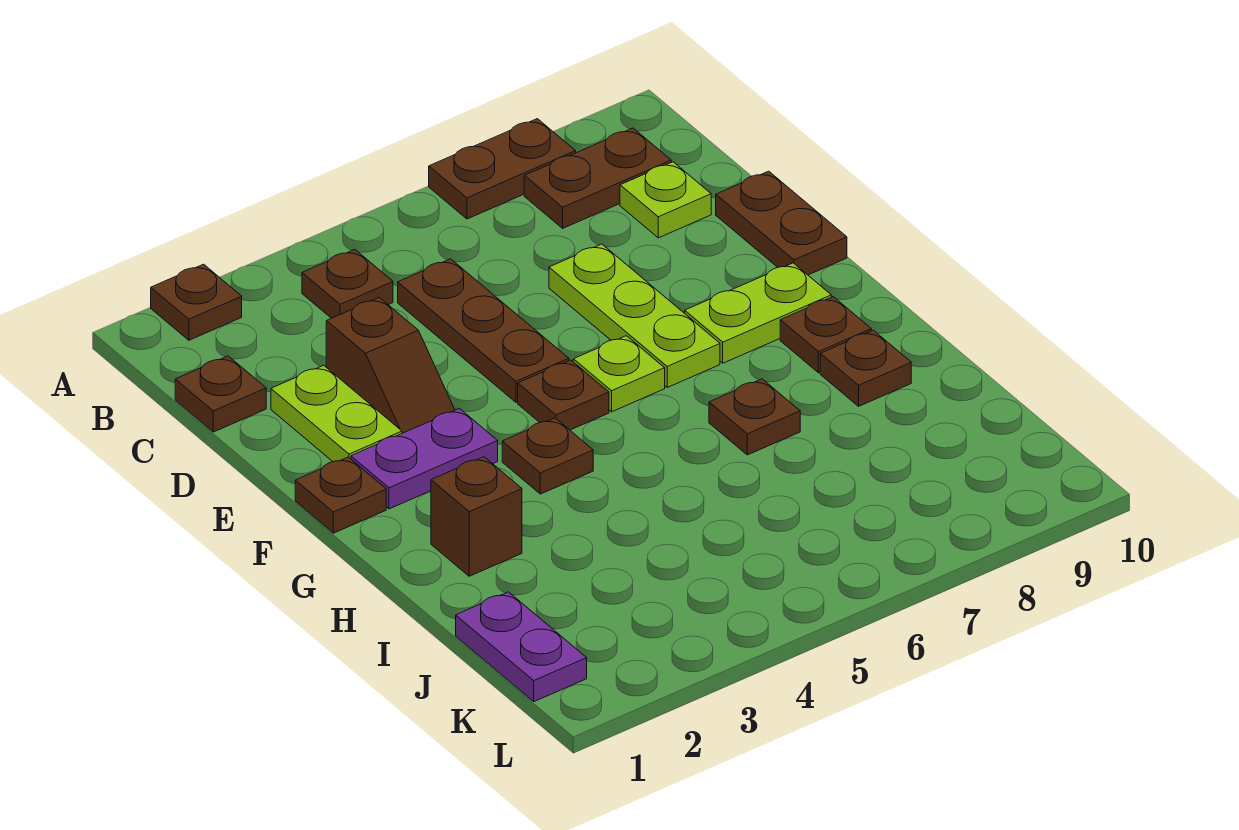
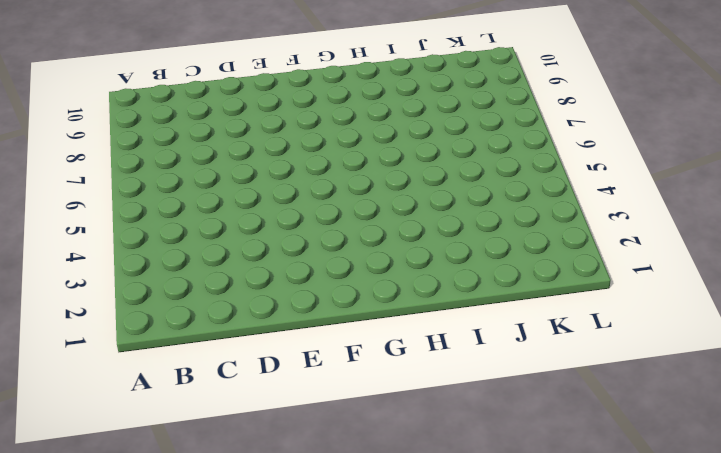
none -> brown 1x1 plate [151,264,242,340]
none -> brown 1x2 plate [429,119,576,219]
none -> brown 1x1 plate [302,250,393,318]

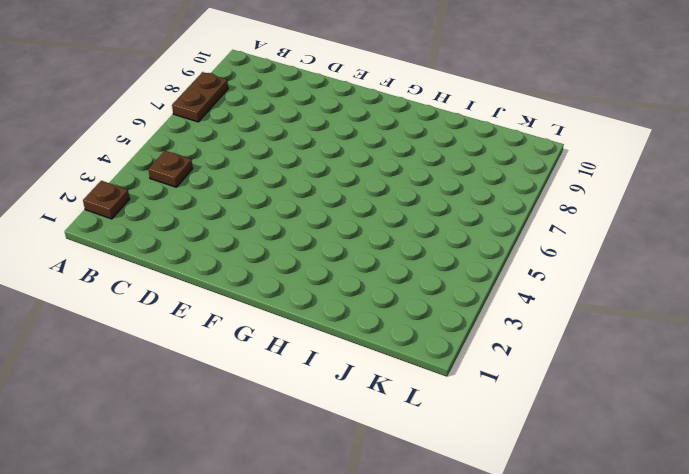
none -> brown 1x2 plate [524,128,671,228]
none -> brown 1x1 plate [175,356,266,432]
none -> brown 1x3 plate [398,259,569,402]

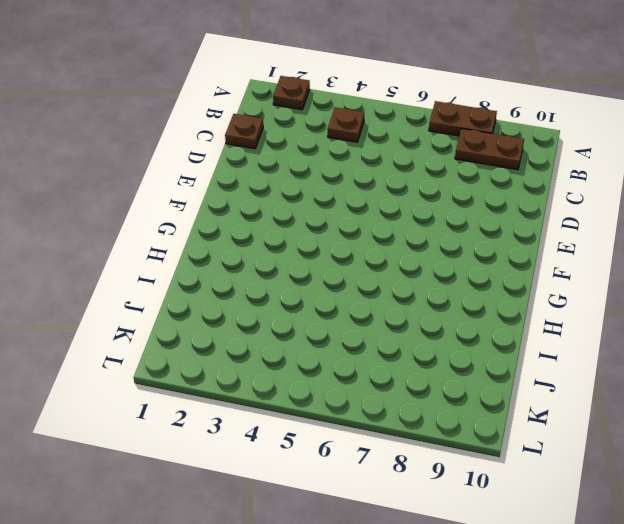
none -> brown 1x3 plate [398,259,569,402]
none -> lime 1x1 plate [620,162,711,238]
none -> lime 1x2 plate [271,365,402,462]

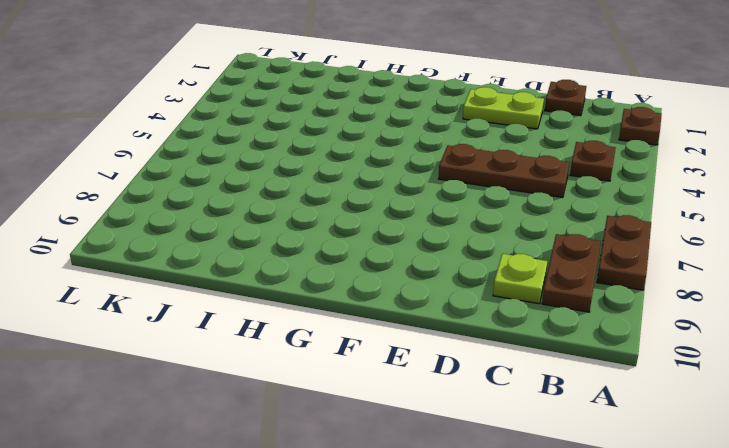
none -> brown 1x2 slope [326,298,455,433]
none -> lime 1x3 plate [549,244,720,387]
none -> brown 1x2 plate [716,171,847,275]

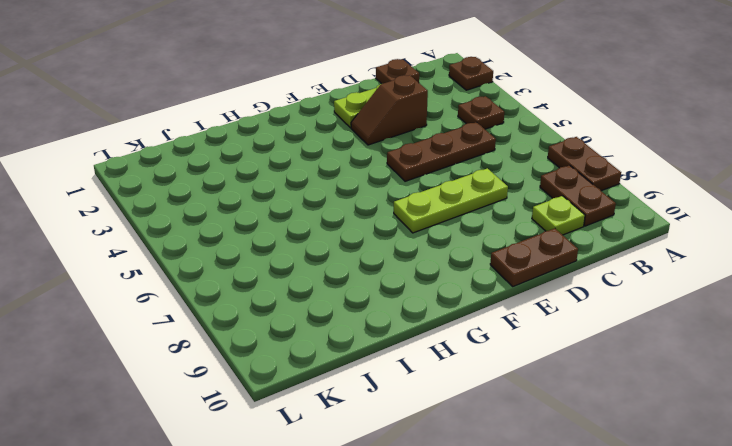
none -> brown 1x1 plate [295,457,386,533]
none -> purple 1x2 plate [351,409,498,509]
none -> brown 1x1 plate [518,360,609,430]

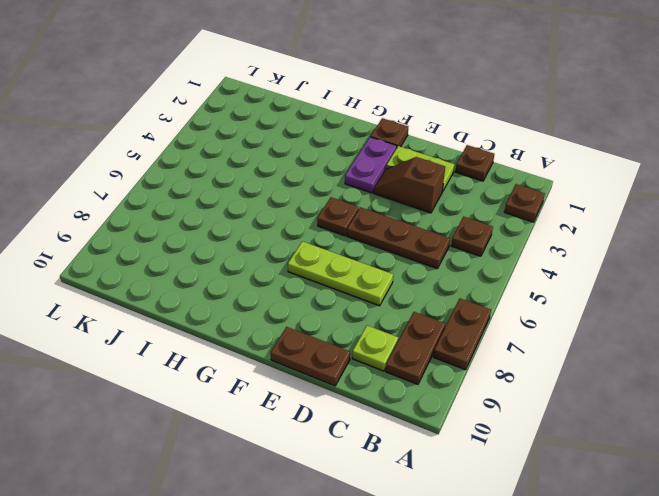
none -> lime 1x1 plate [573,336,665,412]
none -> lime 1x2 plate [685,263,831,363]
none -> brown 1x1 plate [502,418,593,494]

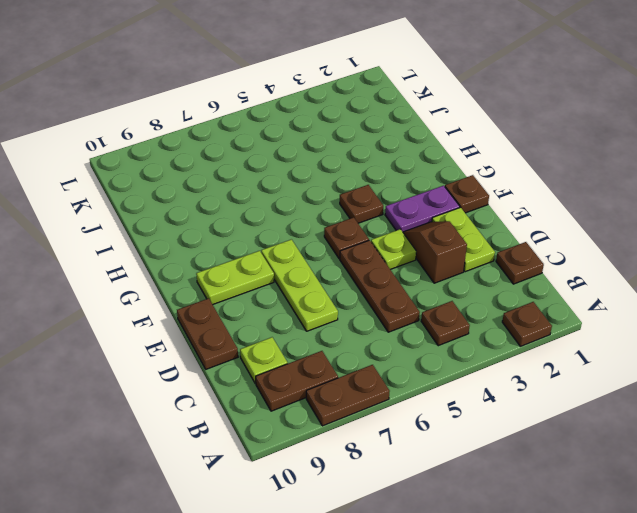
lime 1x1 plate [371,229,416,269] -> lime 1x1 plate moved to [573,336,665,412]
none -> brown 1x1 plate [780,297,871,373]
none -> brown 1x1 brick [431,457,522,576]
none -> brown 1x1 plate [709,379,800,455]

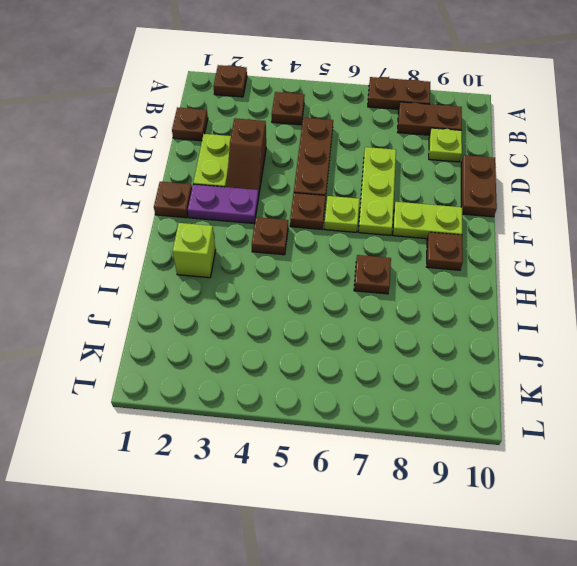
lime 1x1 brick [172,223,216,278] -> brown 1x1 brick [431,457,522,576]
none -> brown 1x1 plate [820,330,911,406]
none -> purple 1x2 plate [456,592,587,702]

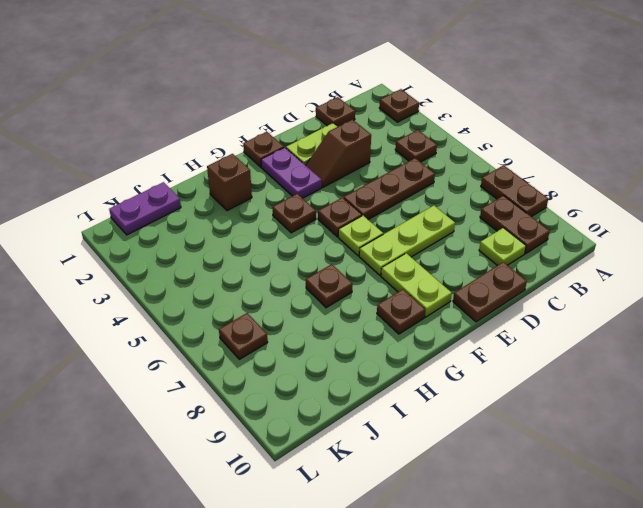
brown 1x1 plate [219,313,268,359] -> brown 1x1 plate moved to [820,330,911,406]

